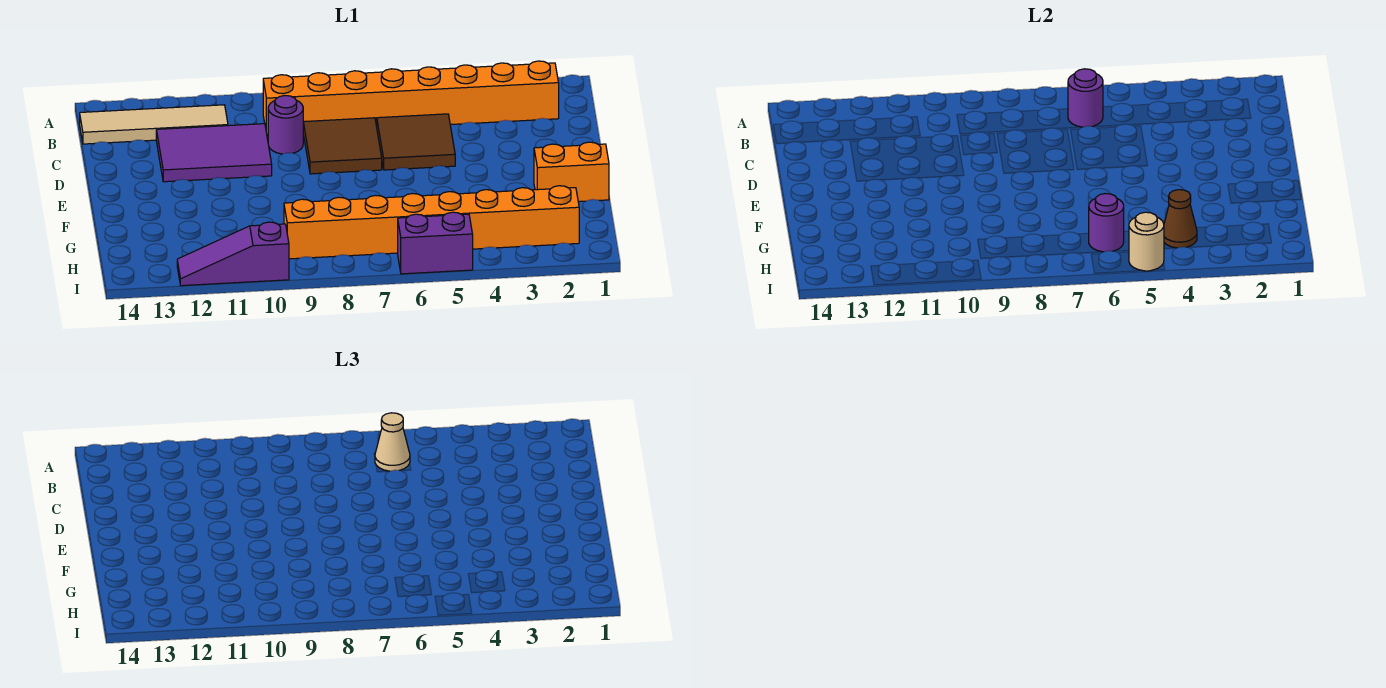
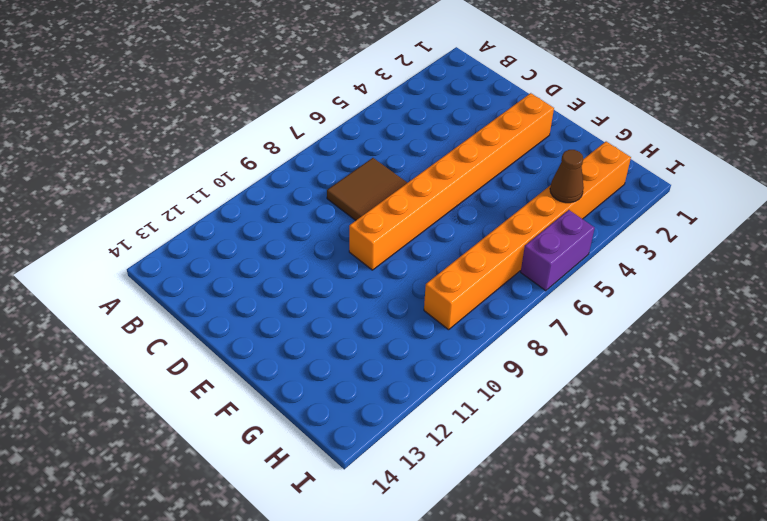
orange 1x8 brick [349,93,554,270] -> orange 1x8 brick moved to [263,61,559,134]
none -> tan 1x4 tile [80,105,228,144]
none -> brown 2x2 tile [377,114,455,170]
none -> purple 1x1 round brick [268,96,303,154]

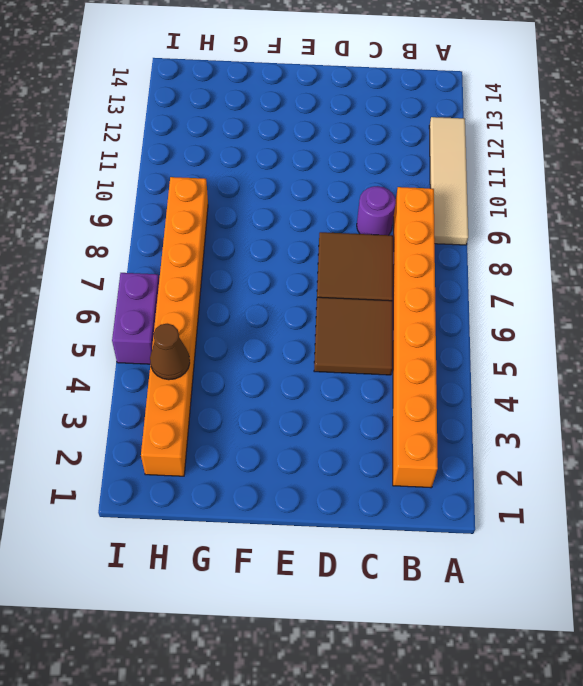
tan 1x4 tile [429,117,468,245] -> tan 1x4 tile moved to [80,105,228,144]
none -> purple 2x3 tile [156,124,272,182]
none -> orange 1x2 brick [534,142,609,202]
none -> purple 1x3 slope [177,222,289,286]

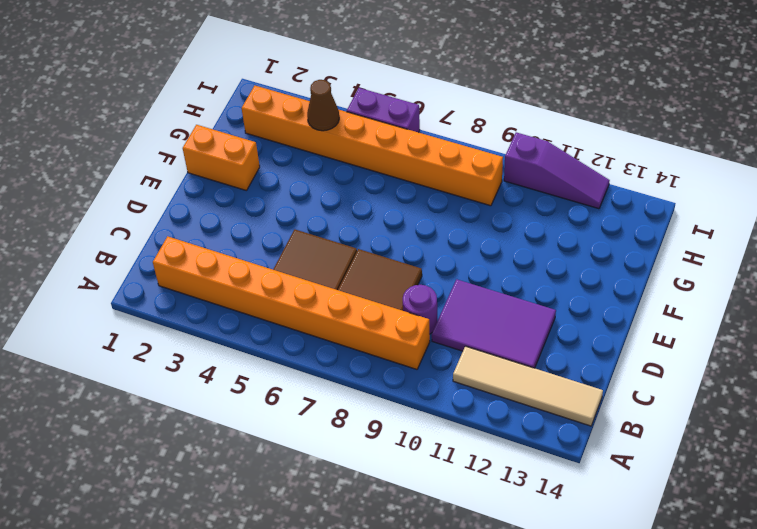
none -> purple 1x1 round brick [1068,69,1103,127]
none -> purple 1x1 round brick [1089,194,1124,252]
none -> tan 1x1 round brick [1129,212,1164,271]

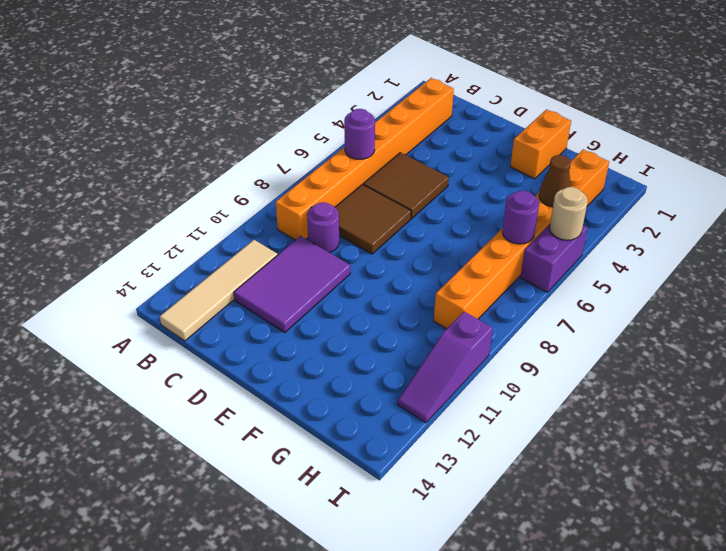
none -> tan 1x1 cone [375,413,410,471]

